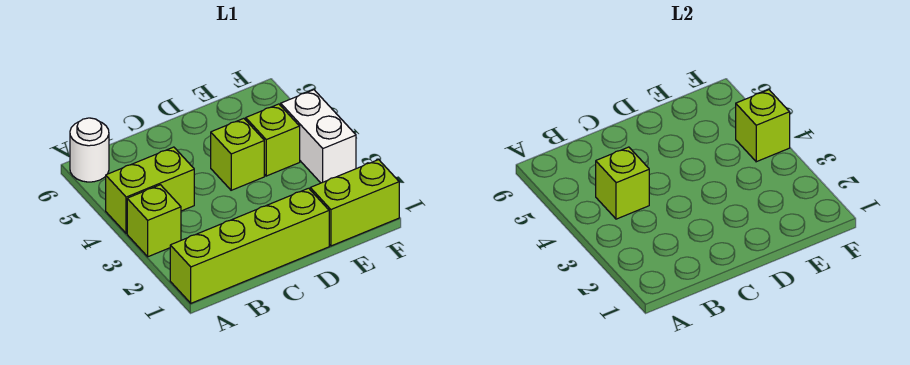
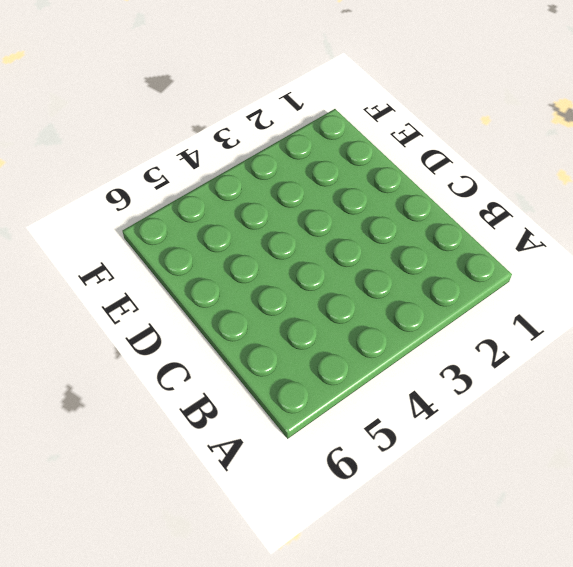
none -> lime 1x4 brick [170,188,329,303]
none -> lime 1x1 brick [127,185,181,257]

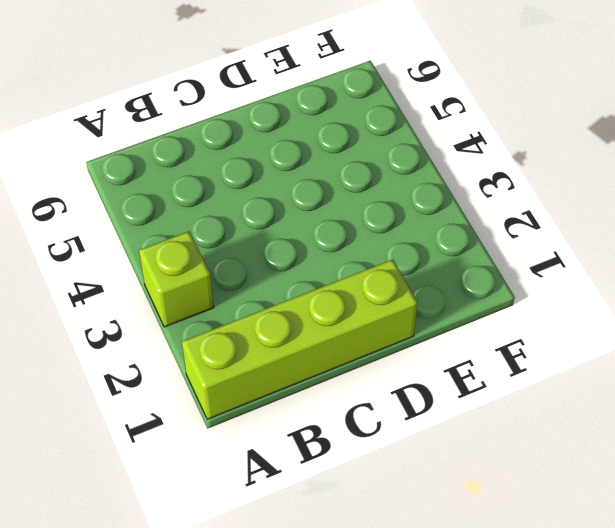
none -> lime 1x2 brick [106,147,194,233]
none -> white 1x1 round brick [70,118,109,182]

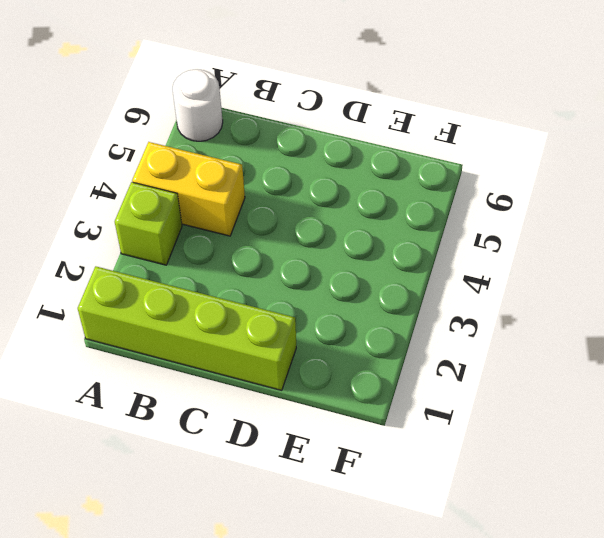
yellow 1x2 brick [132,142,245,236] -> lime 1x2 brick [106,147,194,233]
none -> lime 1x1 brick [211,118,264,190]
none -> lime 1x2 brick [310,160,399,246]

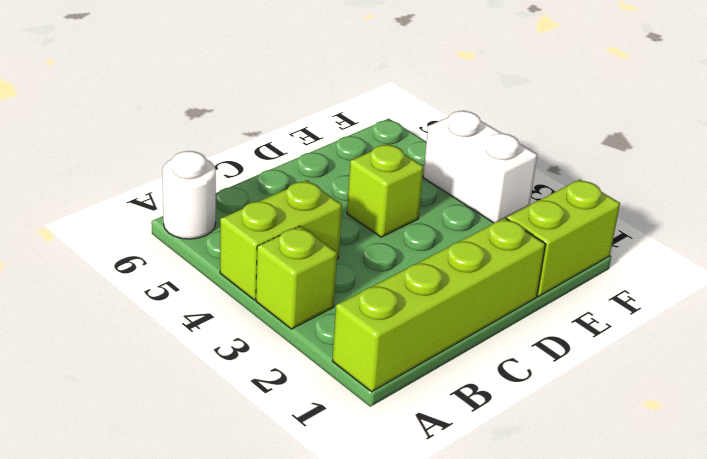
none -> lime 1x1 brick [246,104,300,176]
none -> lime 1x1 brick [596,147,649,219]

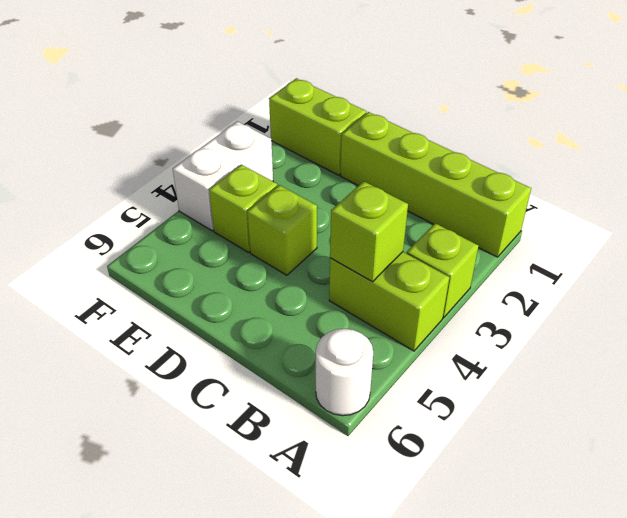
none -> lime 1x1 brick [736,90,790,162]

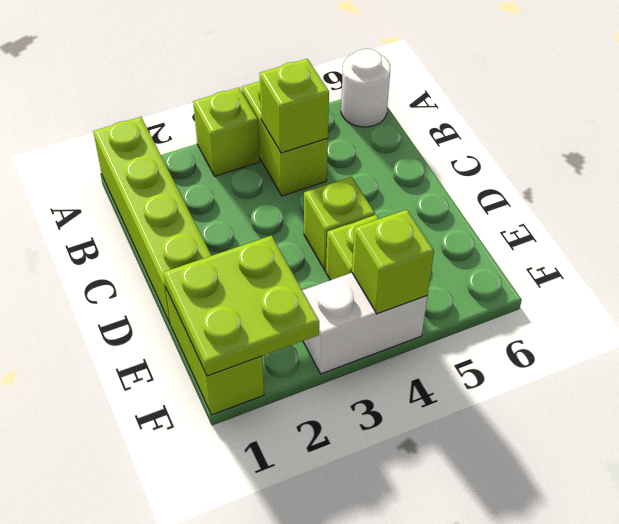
lime 2x2 plate [163,236,319,376] -> none

